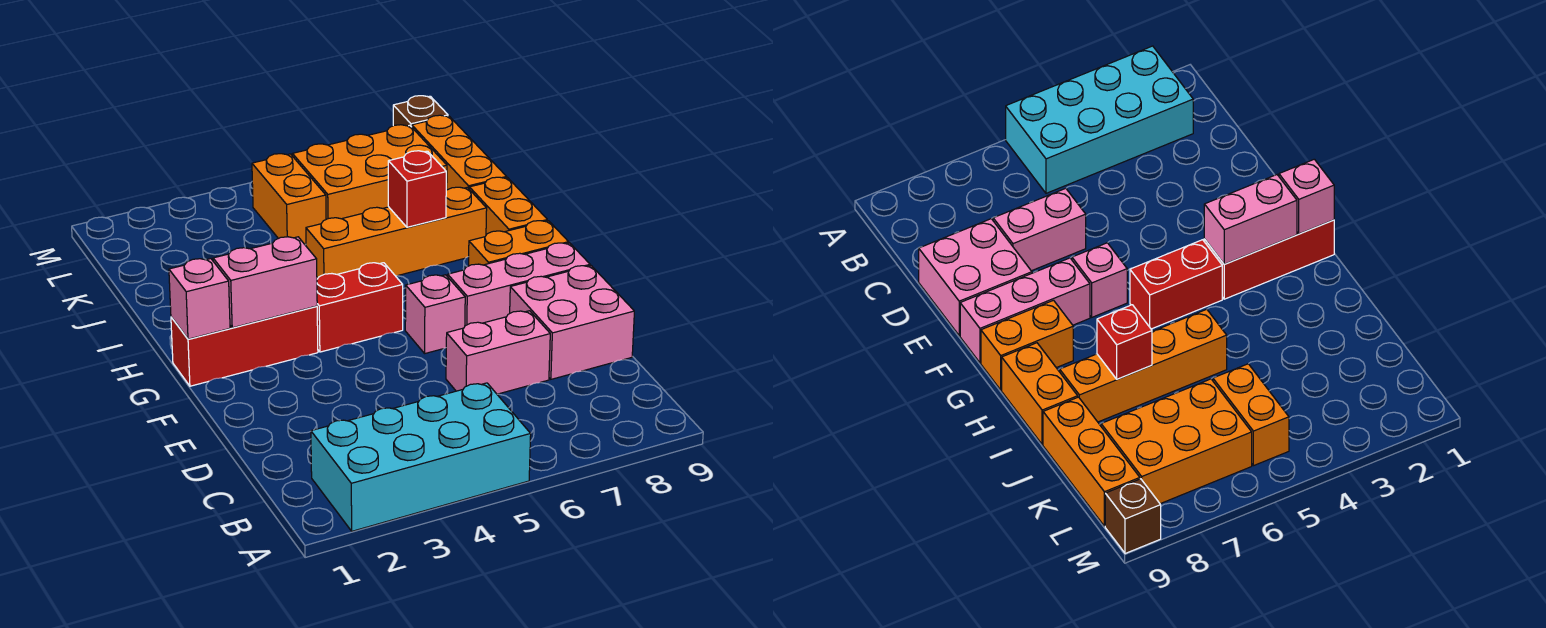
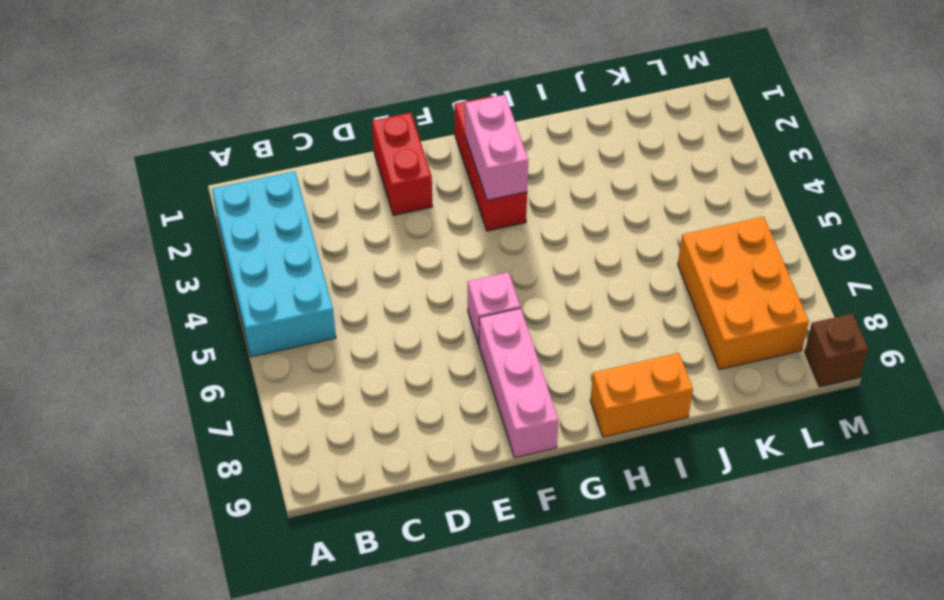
red 1x2 brick [372,113,433,215] -> red 1x2 brick moved to [317,263,403,352]
none -> pink 1x2 brick [446,311,550,394]
none -> pink 2x2 brick [510,266,634,379]
none -> orange 1x2 brick [469,221,569,266]

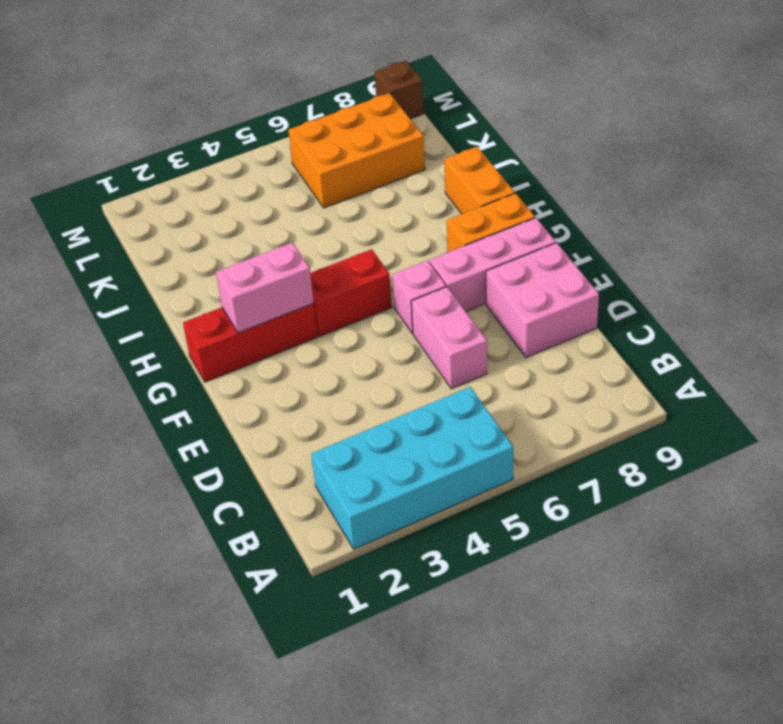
pink 1x2 brick [411,287,487,389] -> pink 1x2 brick turned to [446,311,550,394]
none -> orange 1x4 brick [306,187,487,279]
none -> orange 1x3 brick [412,115,507,190]
none -> orange 1x2 brick [252,154,326,245]

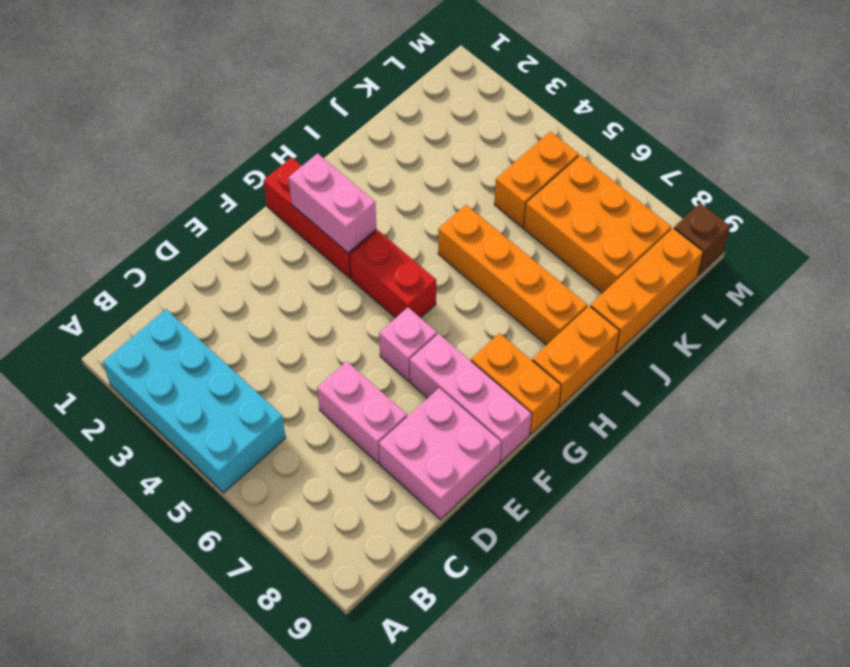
none -> pink 1x1 brick [169,259,230,339]
none -> red 1x1 brick [388,151,446,227]

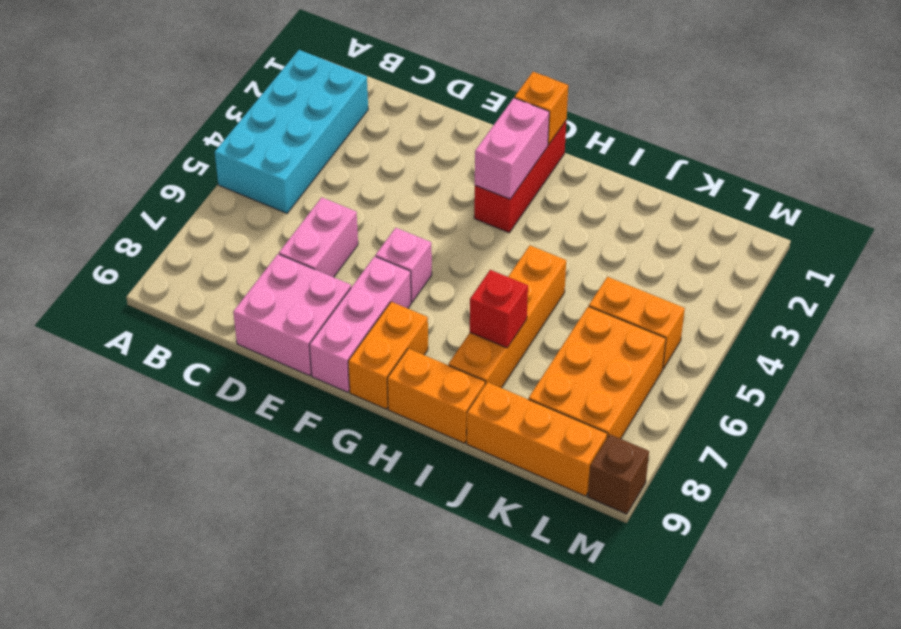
orange 1x1 brick [515,72,568,145] -> pink 1x1 brick [169,259,230,339]
none -> red 1x2 brick [317,263,403,352]

